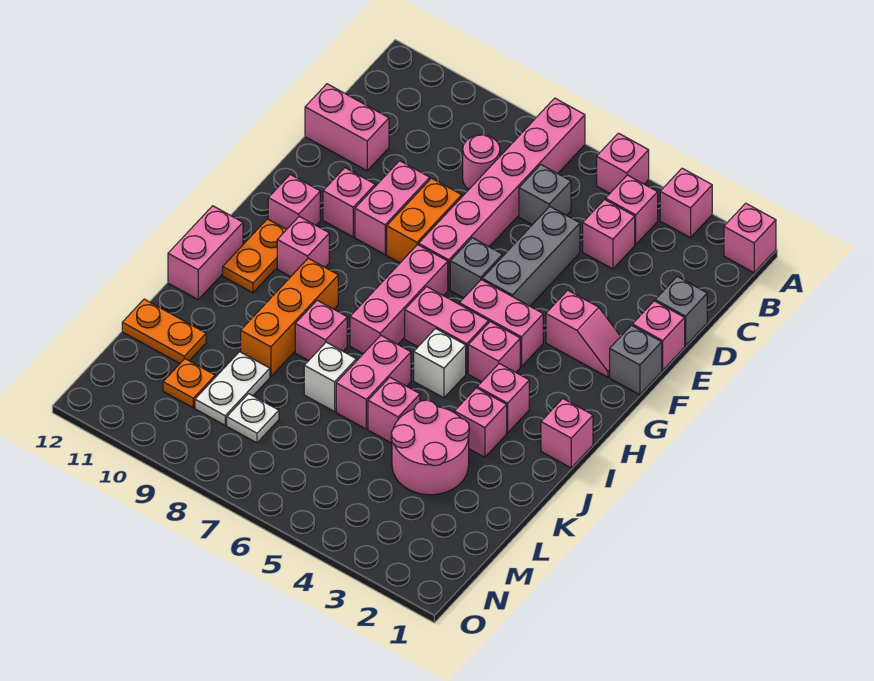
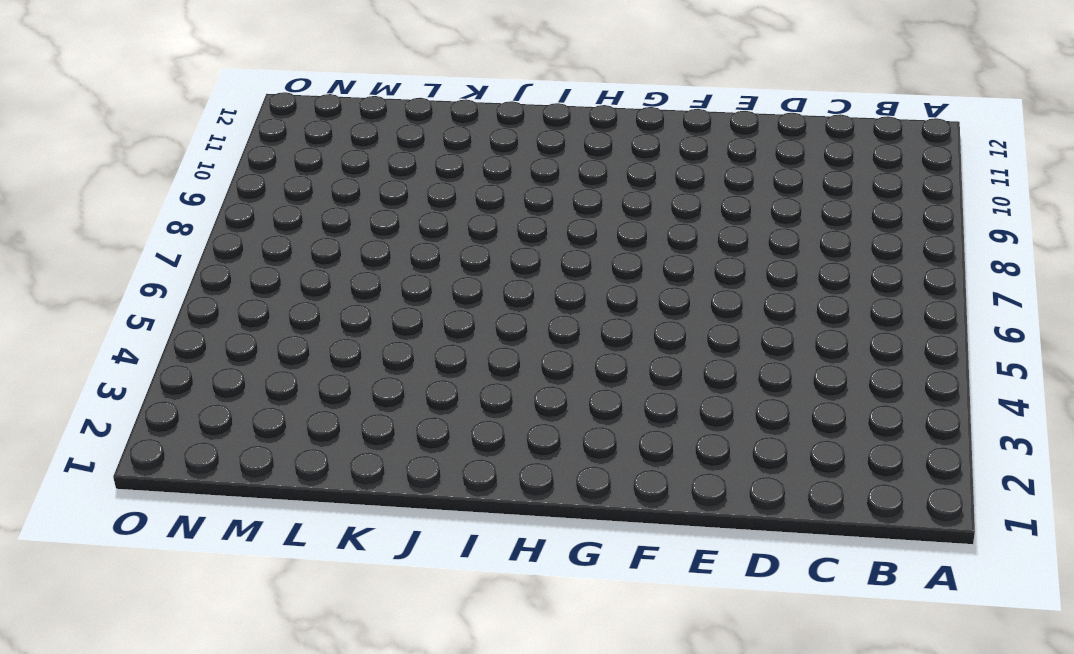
none -> pink 1x1 brick [724,203,776,273]
none -> pink 1x1 brick [660,168,712,238]
none -> pink 1x1 brick [597,133,649,193]
none -> pink 1x6 brick [419,98,585,290]

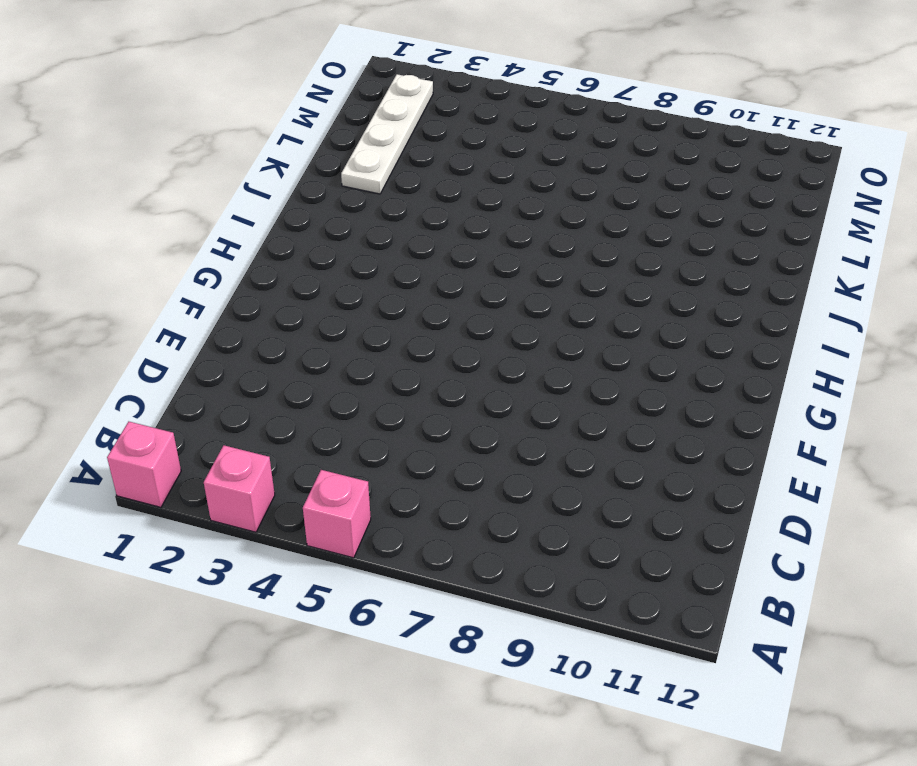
white 1x4 plate [341,74,433,194] -> none
none -> pink 1x6 brick [419,98,585,290]
none -> pink 1x1 brick [606,175,658,244]
none -> pink 1x1 brick [583,200,635,269]
none -> grey 1x1 brick [519,165,571,225]

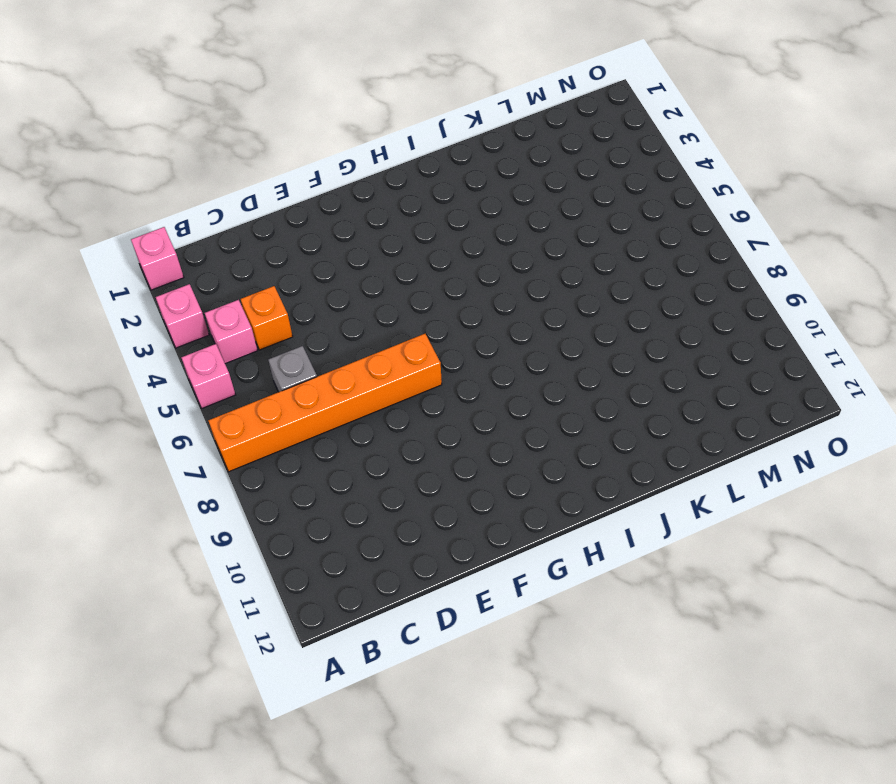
orange 1x6 brick [208,334,442,472] -> pink 1x6 brick [419,98,585,290]
orange 1x1 brick [241,286,293,350] -> pink 1x1 brick [583,200,635,269]
none -> pink 1x1 round brick [463,135,500,189]
none -> grey 1x1 brick [655,277,707,346]
none -> grey 1x3 brick [482,207,580,306]
none -> pink 1x2 brick [305,84,389,171]

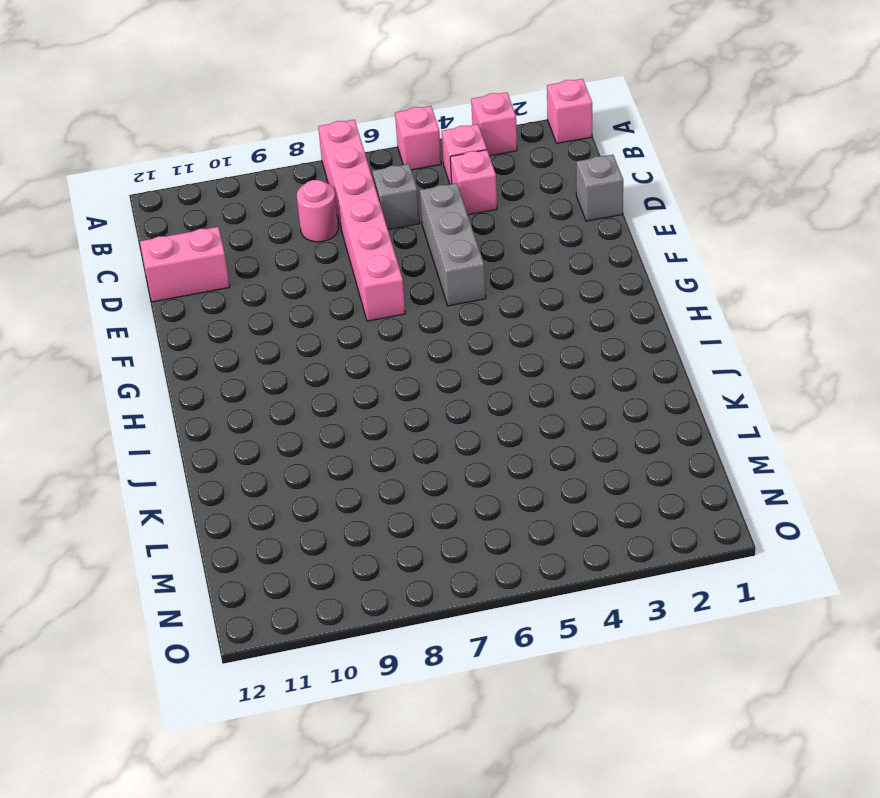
none -> pink 1x1 brick [632,301,685,370]
none -> orange 1x2 brick [387,178,462,263]
none -> pink 1x2 brick [355,161,430,254]
none -> grey 1x1 brick [610,325,662,395]

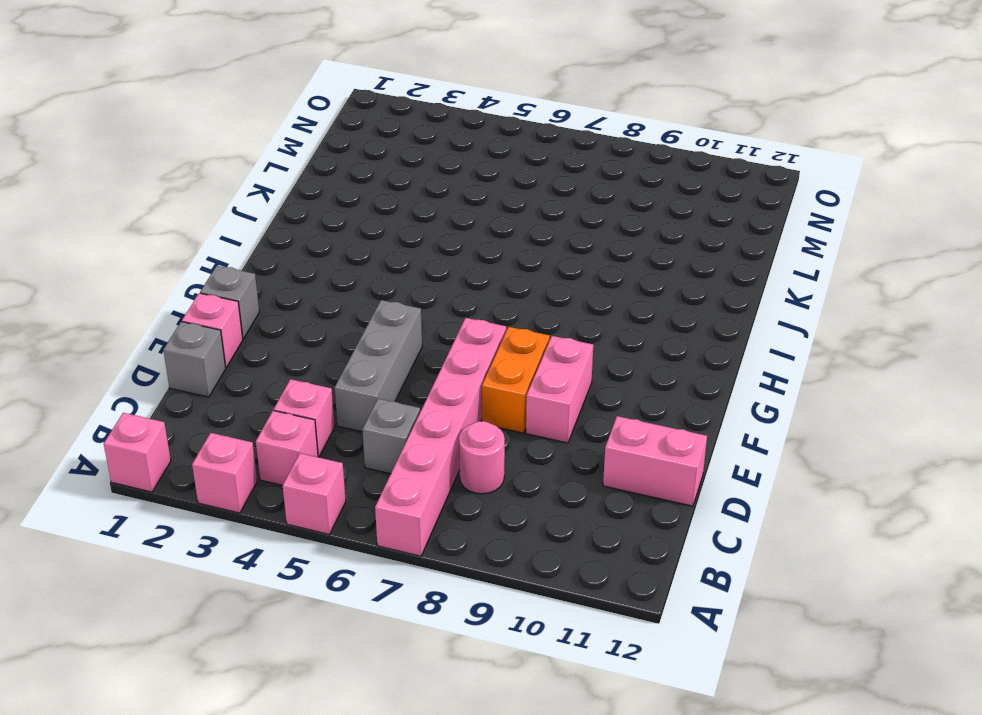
none -> pink 1x2 slope [546,290,621,377]
none -> grey 1x1 brick [450,238,503,298]
none -> pink 1x1 brick [323,168,375,237]
none -> pink 1x2 brick [459,280,543,367]

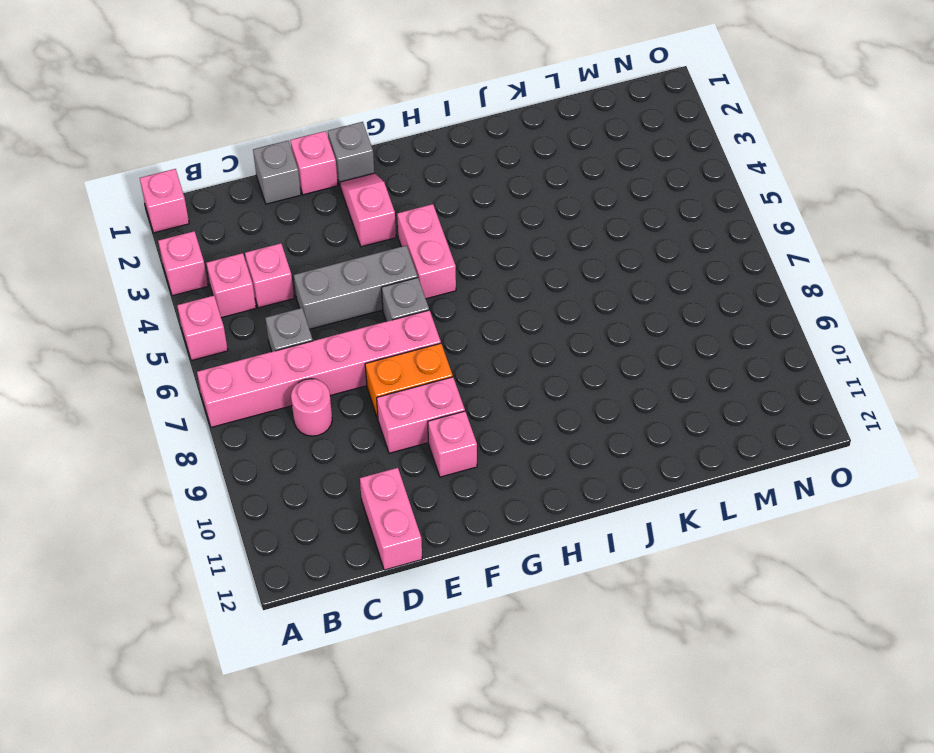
none -> pink 1x3 brick [350,245,448,354]
none -> pink 1x1 brick [268,175,320,229]
none -> pink 1x1 brick [468,322,520,382]
none -> pink 1x2 brick [405,287,489,373]

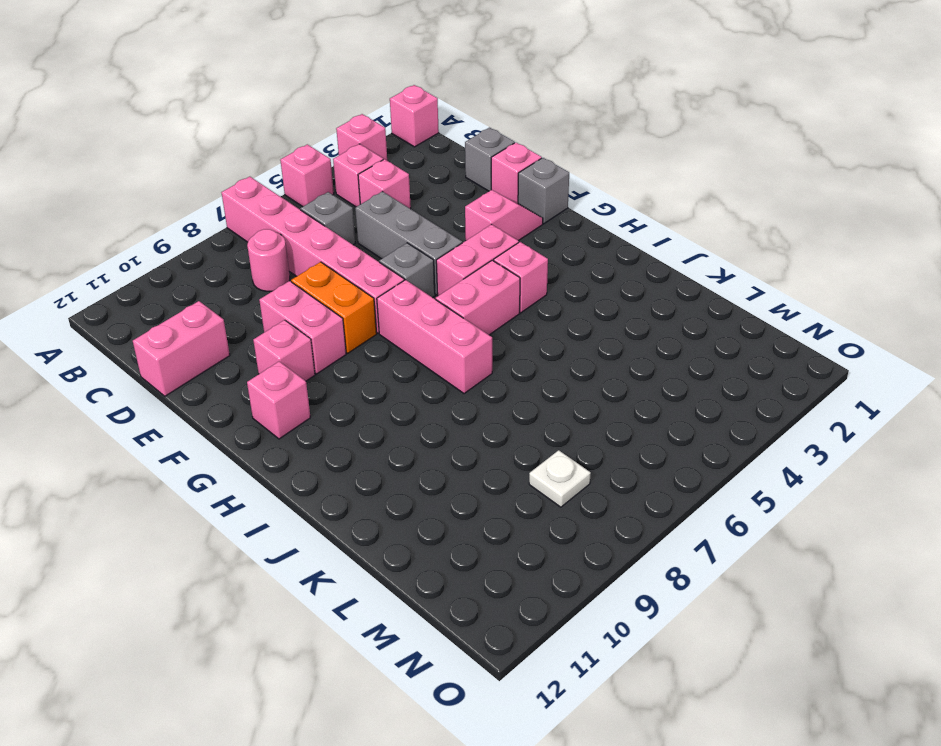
none -> pink 1x1 brick [277,216,329,277]
none -> orange 1x2 plate [223,219,287,293]
none -> pink 1x1 brick [541,399,593,468]
none -> pink 1x1 brick [477,364,529,433]

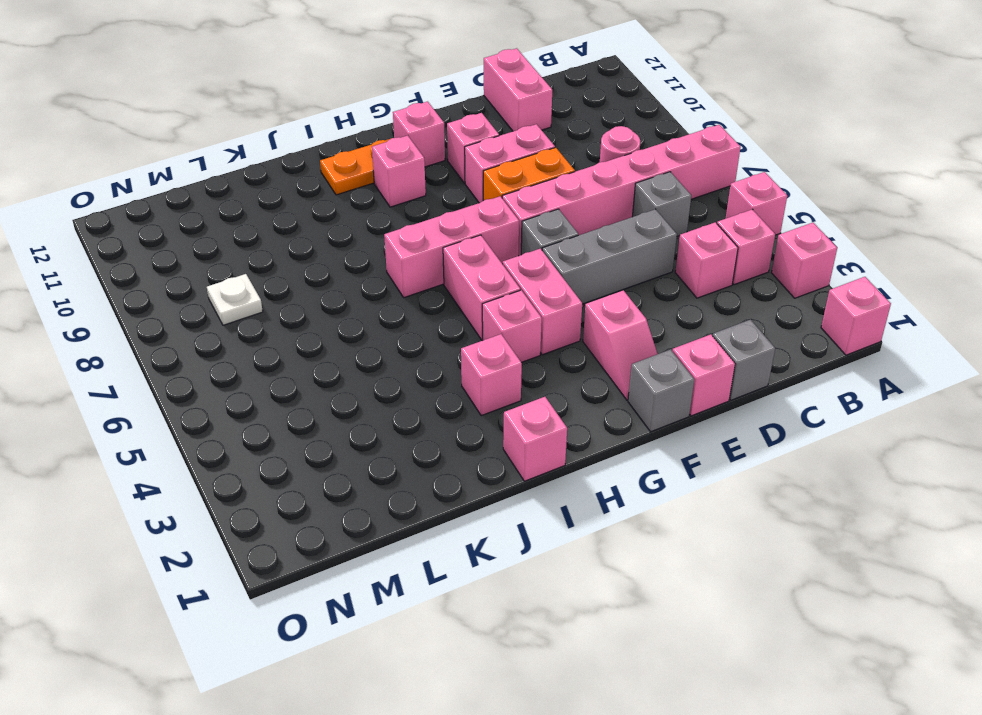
none -> white 1x1 brick [414,329,466,398]
none -> orange 1x3 brick [241,258,338,377]
none -> pink 1x2 brick [168,206,243,299]
none -> pink 1x1 brick [455,388,507,457]

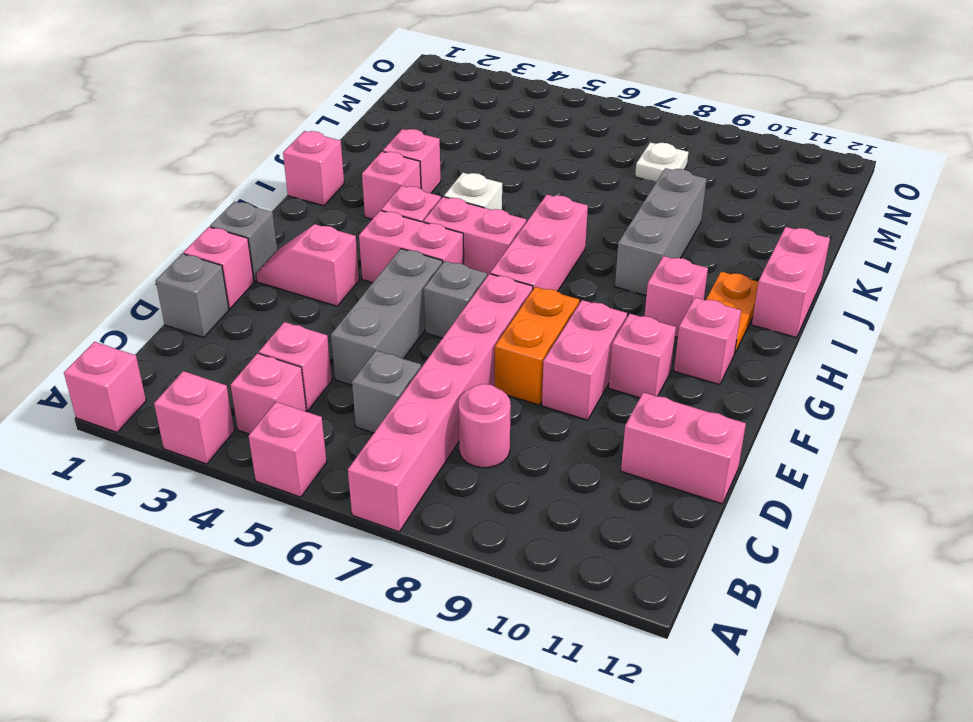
grey 1x3 brick [615,168,706,295] -> orange 1x3 brick [241,258,338,377]
none -> pink 1x2 brick [336,336,411,429]
none -> pink 1x1 brick [295,300,347,361]
none -> pink 2x2 round brick [391,400,469,495]
none -> pink 1x1 brick [368,377,420,443]

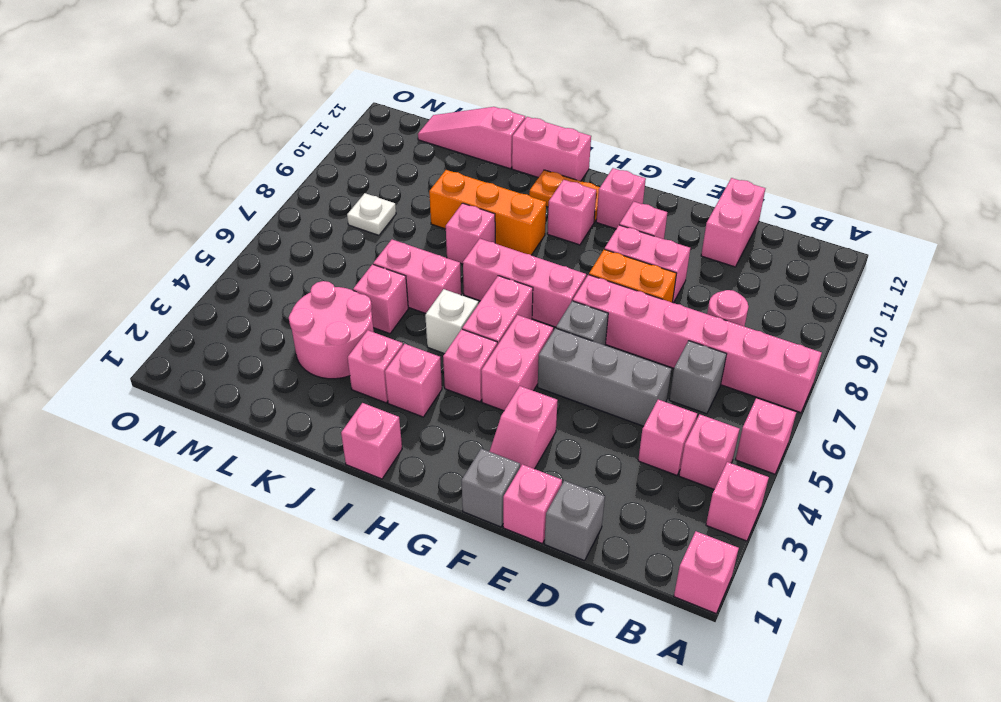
pink 1x3 slope [418,107,525,169] -> orange 1x2 plate [122,299,206,363]
none -> white 1x1 brick [304,342,356,412]
none -> white 1x2 plate [195,352,270,425]
none -> orange 1x1 plate [163,359,215,408]

